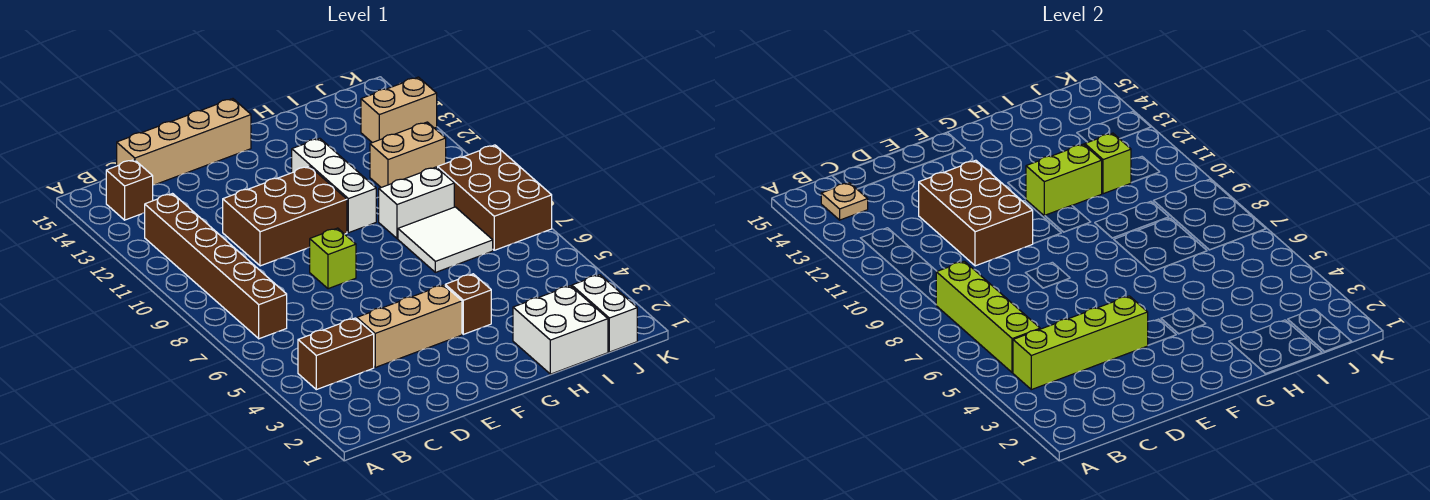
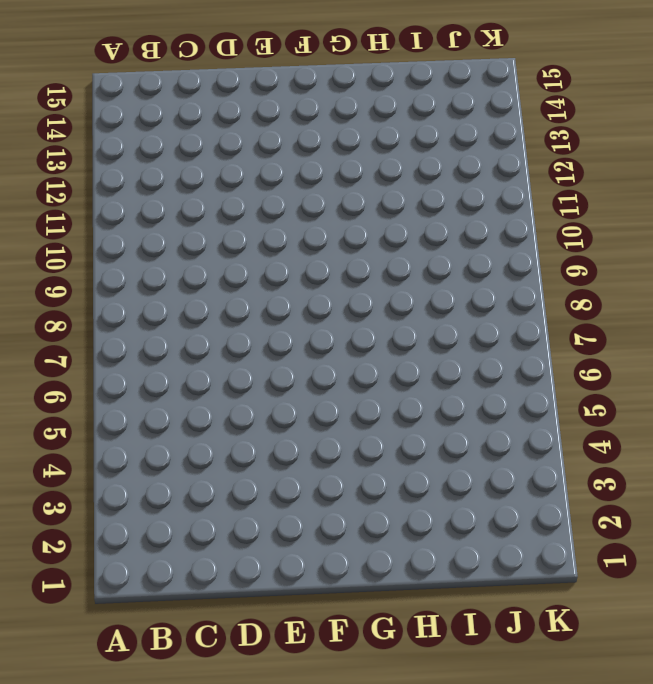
none -> brown 1x2 brick [298,318,374,390]
none -> brown 1x6 brick [145,194,287,339]
none -> brown 1x1 brick [106,160,153,220]

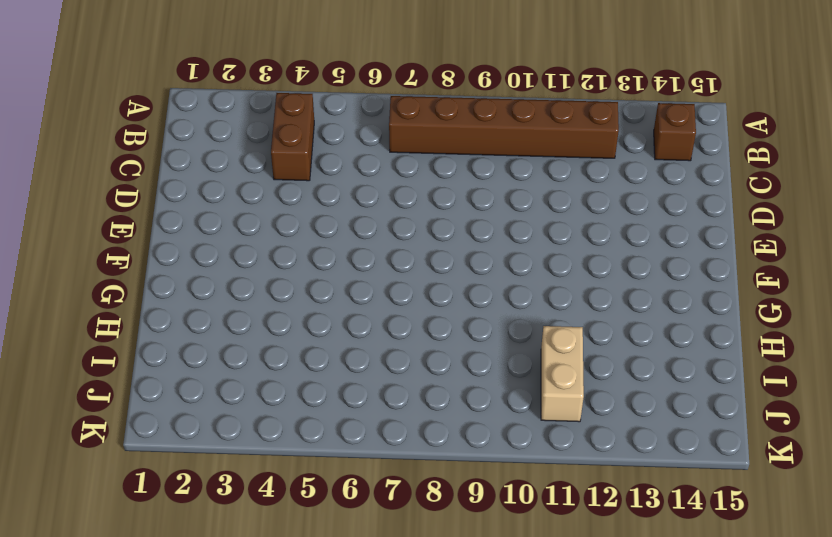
none -> tan 1x4 brick [117,99,251,185]
none -> tan 1x3 brick [357,285,462,367]
none -> brown 2x3 brick [223,166,347,266]

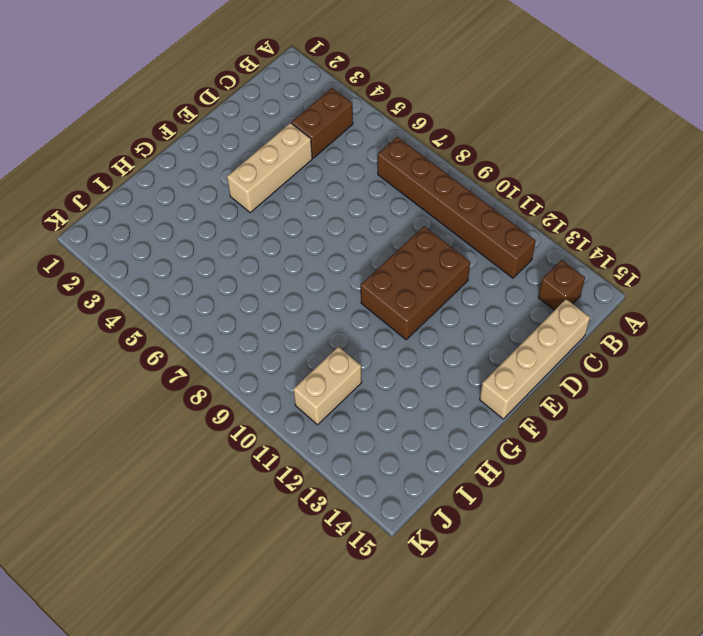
none -> lime 1x1 brick [310,228,356,289]
none -> brown 1x1 brick [445,274,491,334]
none -> white 1x3 brick [292,138,376,233]

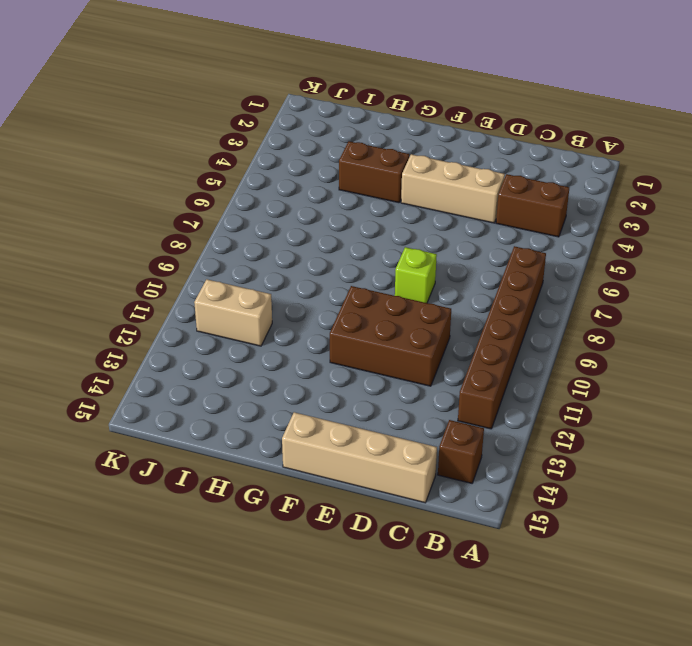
brown 1x2 brick [339,141,409,203] -> brown 1x1 brick [445,274,491,334]
none -> white 1x3 brick [292,138,376,233]
none -> white 2x2 brick [513,286,608,374]
none -> white 2x2 tile [398,207,493,272]

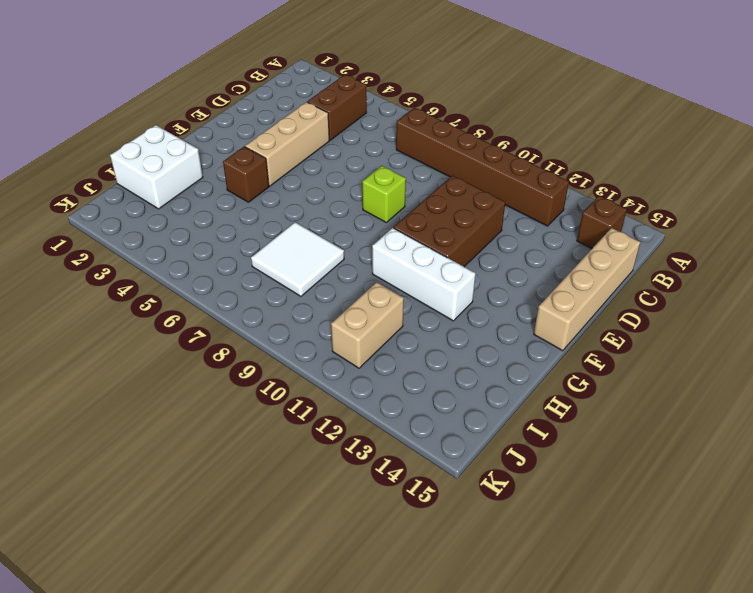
none -> white 1x2 brick [379,167,454,239]
none -> white 1x2 brick [572,275,637,352]
none -> brown 2x3 brick [438,145,552,250]

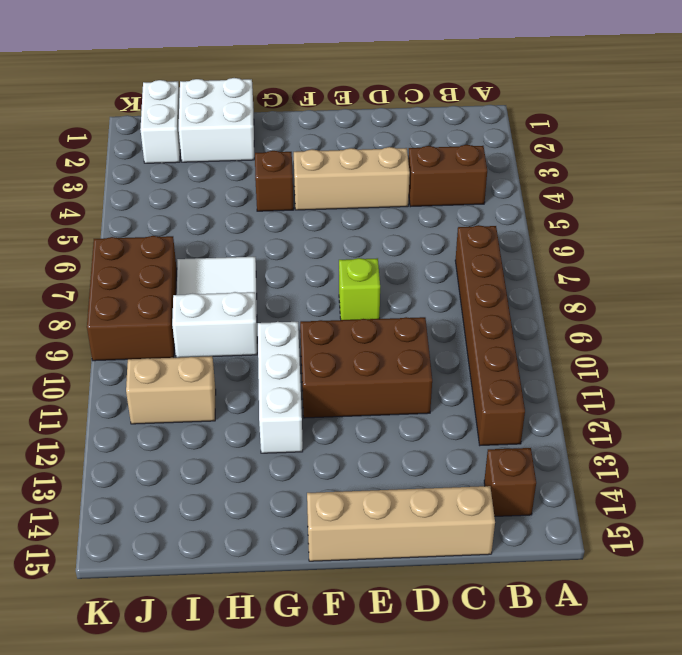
none -> tan 1x2 brick [361,77,437,143]
none -> lime 1x4 brick [1013,296,1148,390]
none -> lime 1x4 brick [936,261,1040,373]

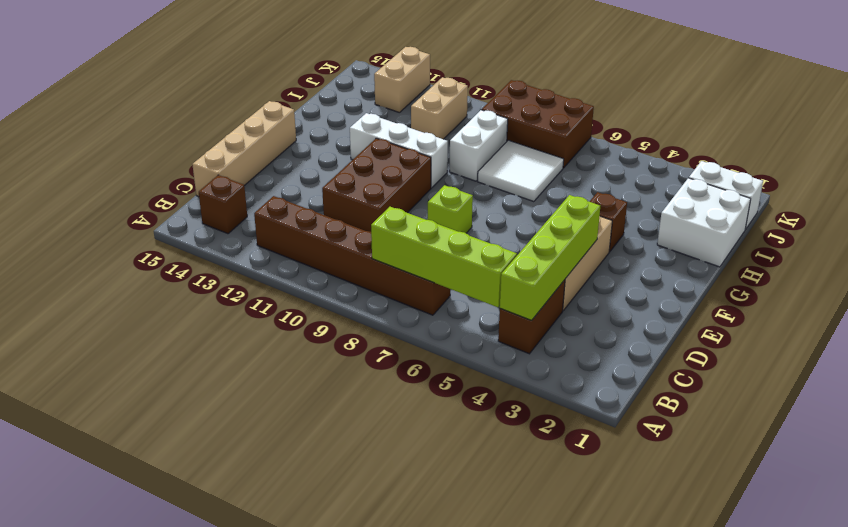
none -> tan 1x1 plate [821,183,868,220]
none -> brown 2x3 brick [919,160,1033,266]
none -> lime 1x2 brick [1026,144,1102,216]

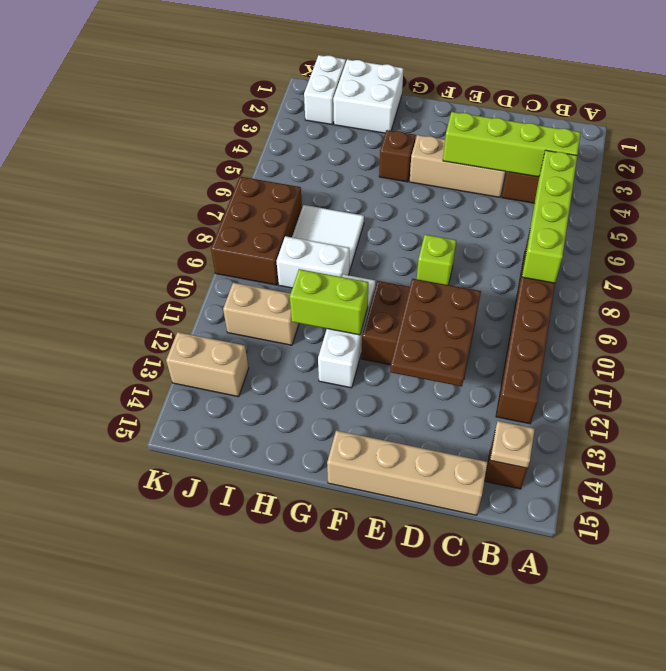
brown 2x3 plate [390,279,481,386] -> brown 2x3 brick [919,160,1033,266]
none -> lime 1x1 brick [1085,133,1131,194]

